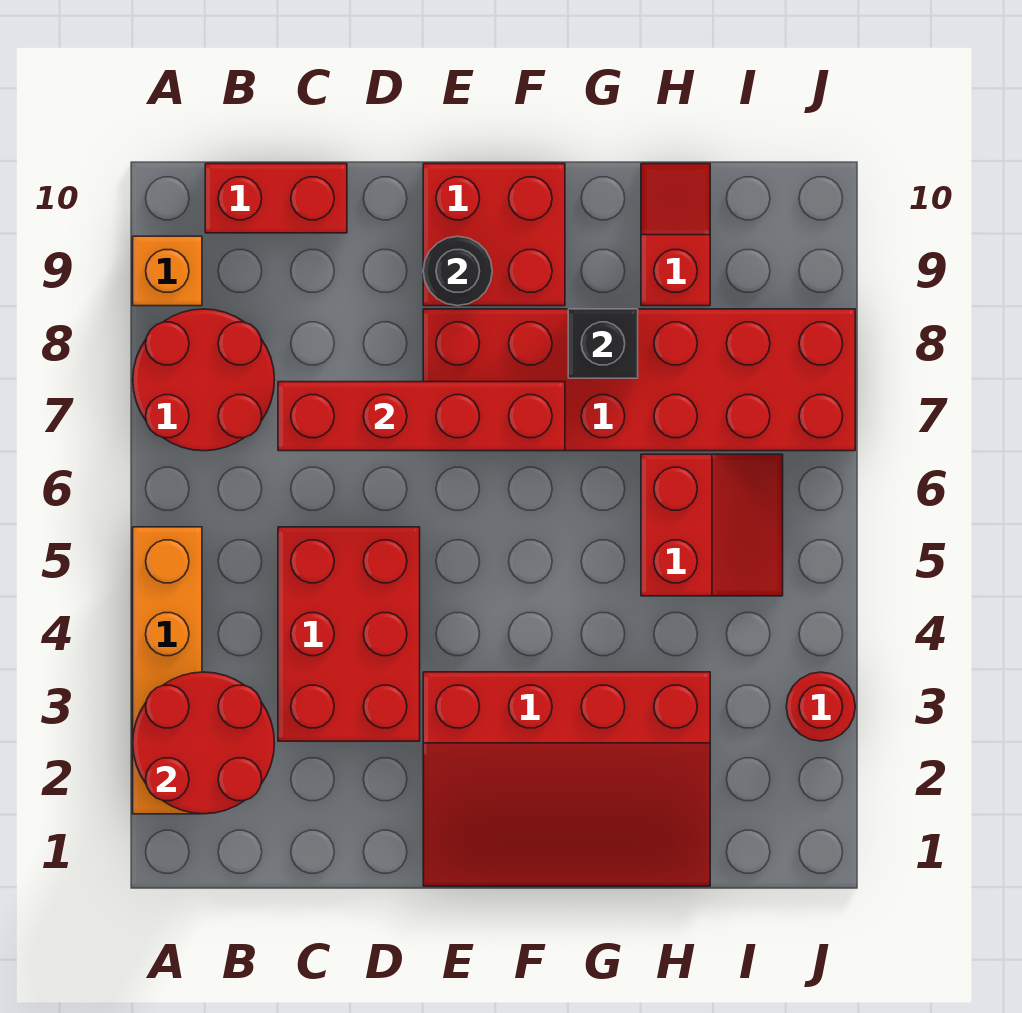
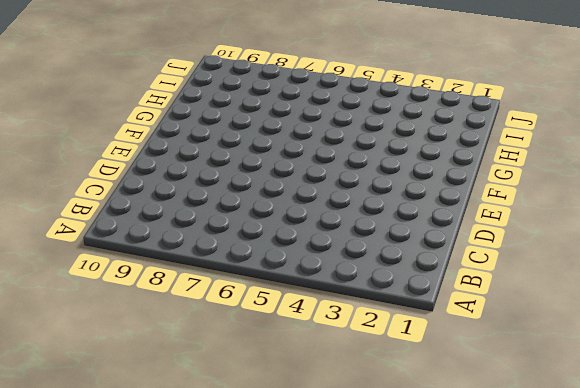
none -> orange 1x4 brick [133,527,202,814]
none -> red 2x2 round brick [133,309,274,451]
none -> orange 1x1 brick [133,236,202,306]

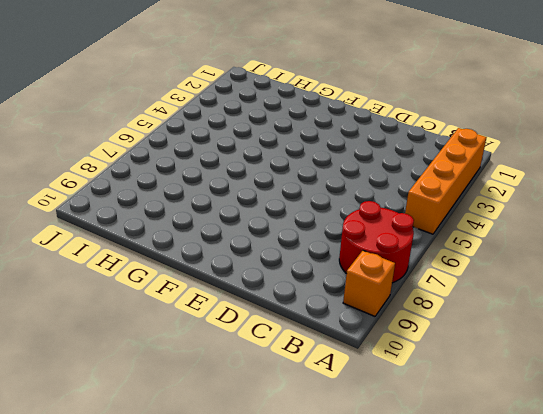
none -> red 1x2 brick [205,164,347,233]
none -> red 2x3 brick [278,527,420,741]
none -> red 3x4 slope [423,672,710,886]

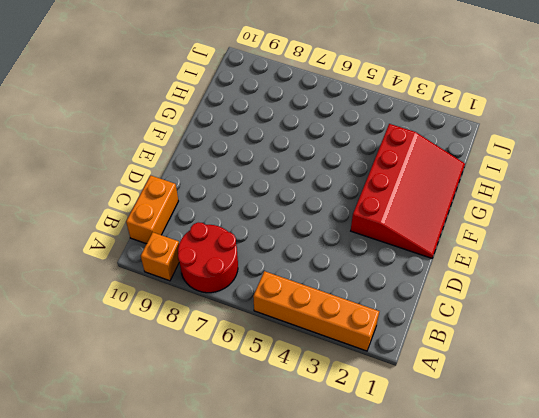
orange 1x2 brick [126,175,178,244] -> red 1x2 brick [205,164,347,233]
none -> red 2x3 brick [278,527,420,741]
none -> red 2x6 brick [423,309,855,451]
none -> red 2x2 brick [423,164,565,306]

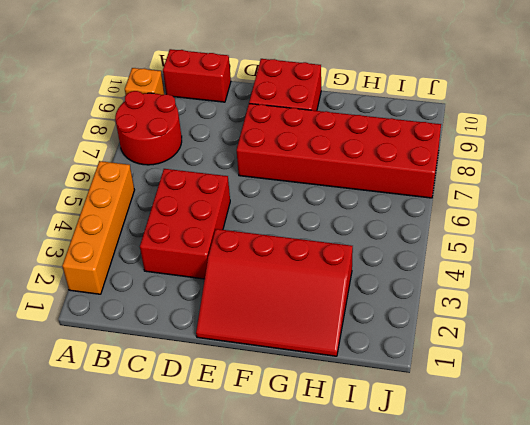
none -> red 2x2 slope [641,454,783,596]
none -> red 1x2 slope [641,164,710,306]
none -> red 1x1 round brick [786,672,855,741]

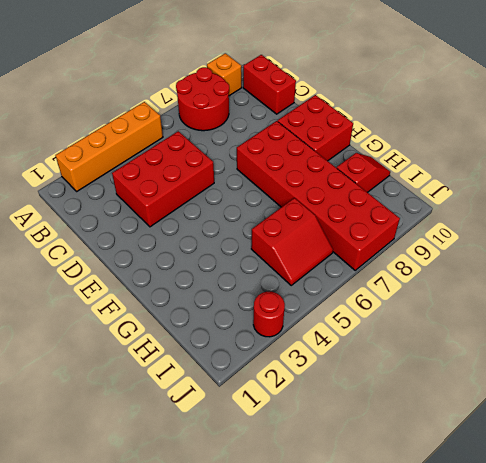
none -> red 3x4 slope [423,672,710,886]
none -> red 2x2 round brick [133,672,274,814]
none -> red 1x4 brick [278,382,565,451]

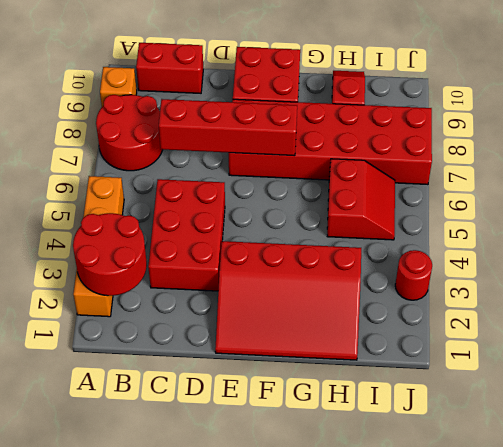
none -> black 1x1 round brick [423,236,492,306]
none -> black 1x1 brick [568,309,638,378]

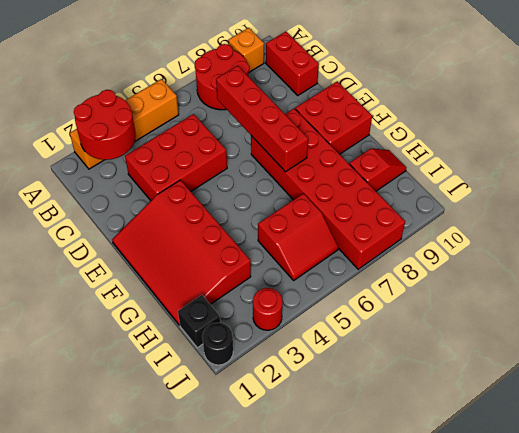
black 1x1 brick [178,295,220,348] -> black 1x1 brick moved to [568,309,638,378]
black 1x1 round brick [202,322,233,365] -> black 1x1 round brick moved to [423,236,492,306]

